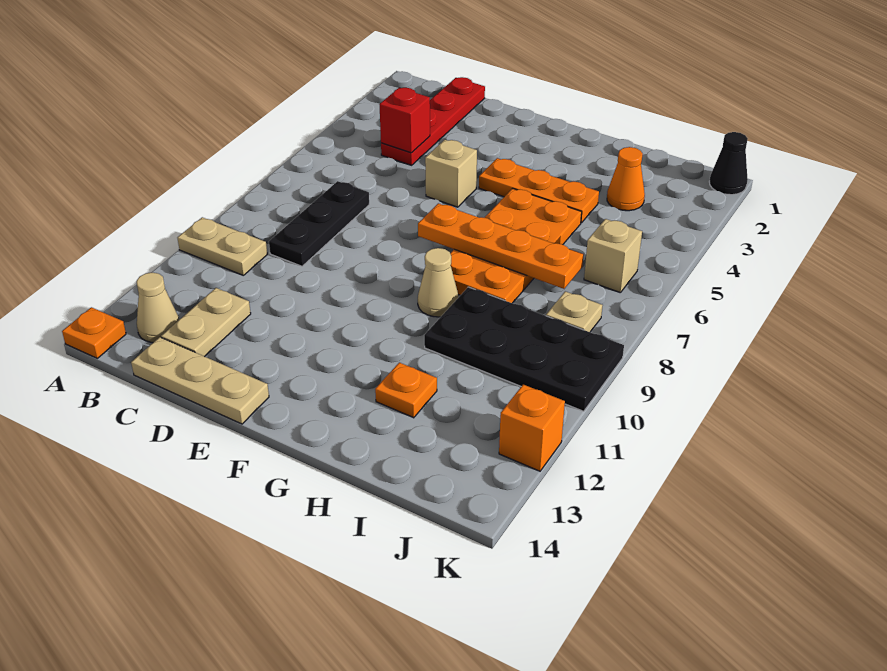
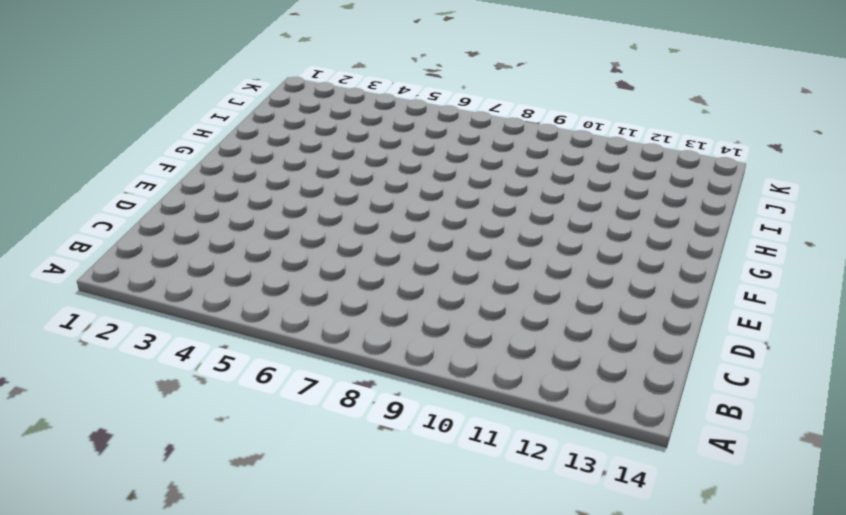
none -> tan 1x2 plate [178,217,267,276]
none -> orange 1x1 plate [62,307,126,358]
none -> tan 1x1 cone [137,273,179,343]

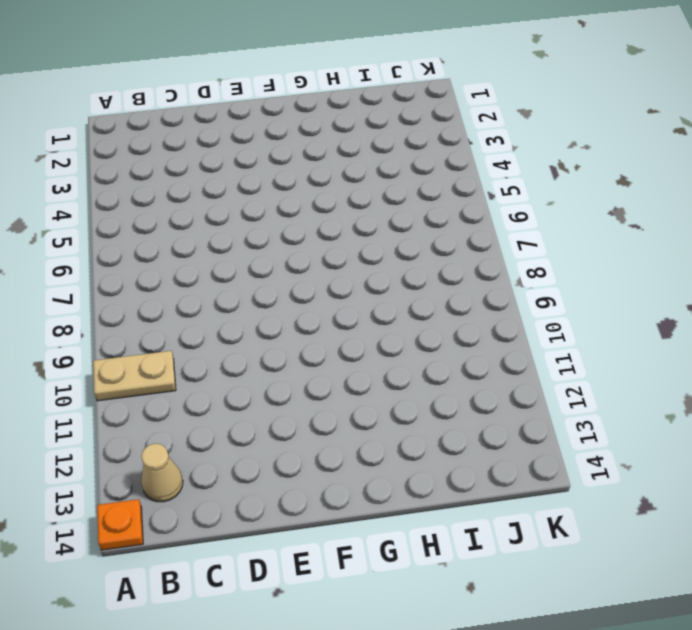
none -> red 1x4 plate [381,77,485,165]
none -> black 1x3 plate [269,181,369,266]
none -> tan 1x2 plate [161,288,251,357]

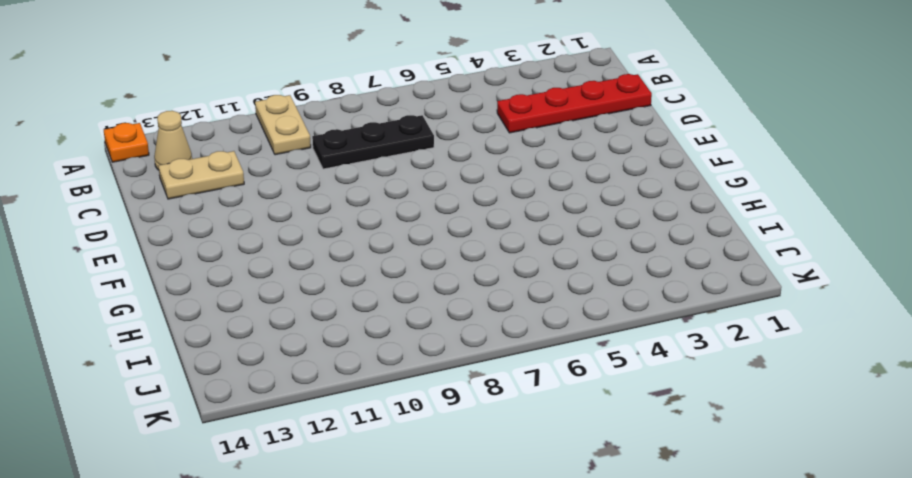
none -> tan 1x3 plate [131,337,269,424]
none -> tan 1x1 brick [425,140,477,207]
none -> orange 1x3 plate [479,158,599,223]

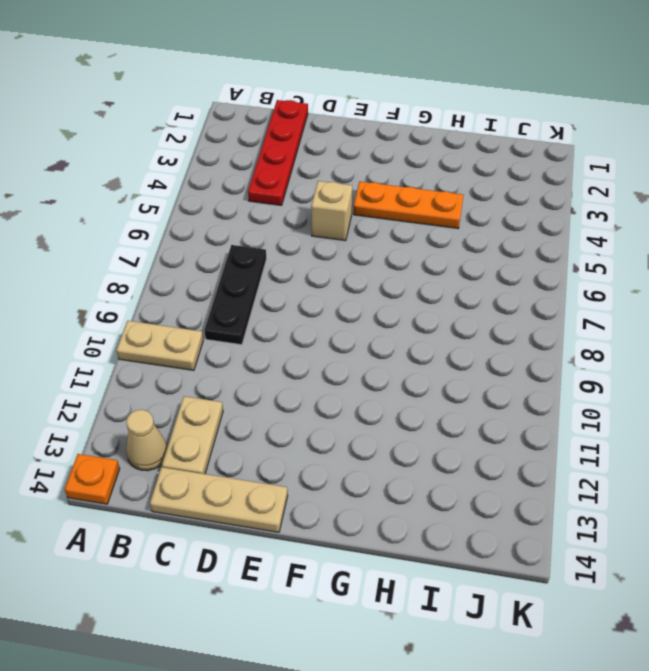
none -> orange 2x4 plate [450,188,582,303]
none -> tan 1x1 cone [418,248,459,317]
none -> black 2x4 plate [424,287,624,411]

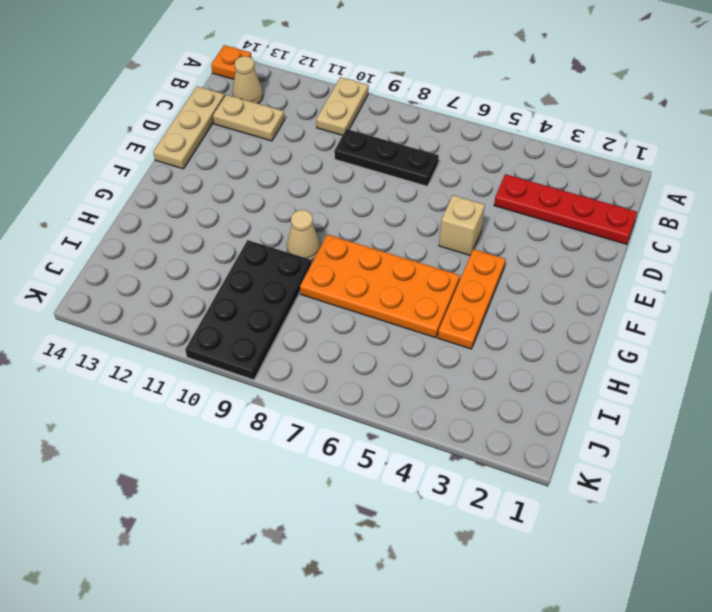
none -> orange 1x1 plate [375,363,437,418]
none -> orange 1x1 cone [607,147,645,211]
none -> tan 1x1 brick [584,219,642,293]

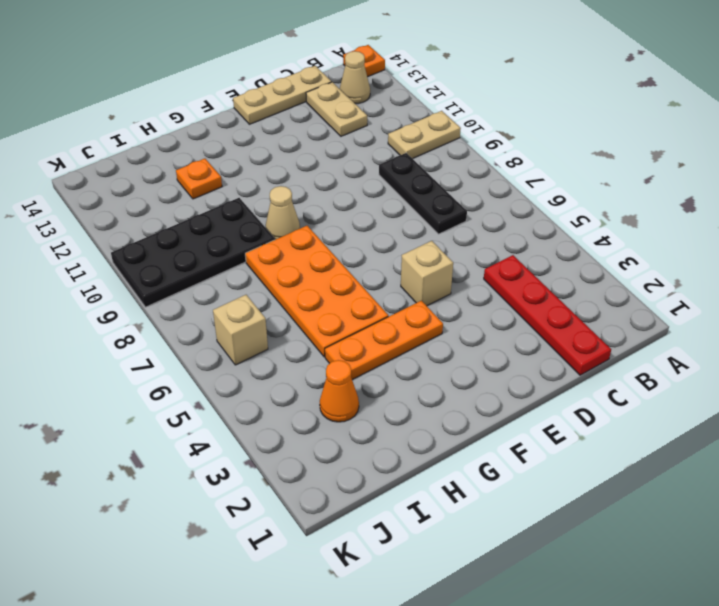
none -> tan 1x1 plate [546,291,603,332]
none -> black 1x1 cone [709,132,748,195]
none -> orange 1x1 brick [499,385,565,471]

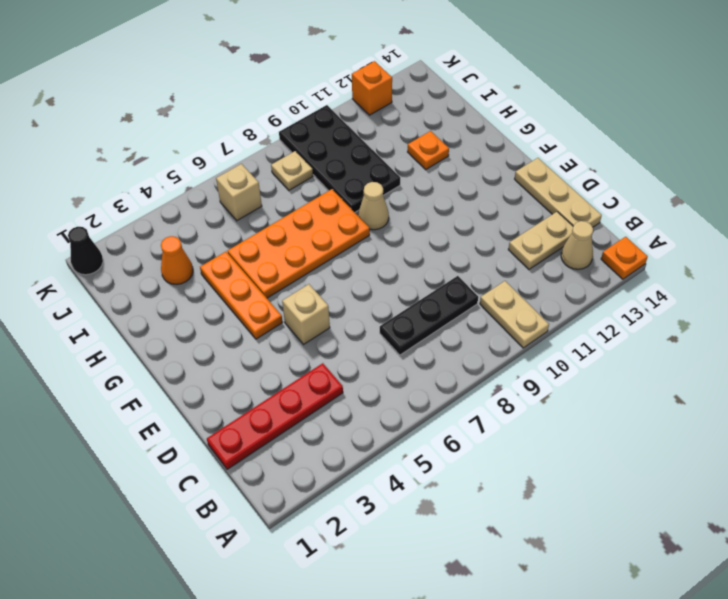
none -> red 1x1 brick [379,88,430,153]
none -> orange 1x4 plate [418,203,584,289]

